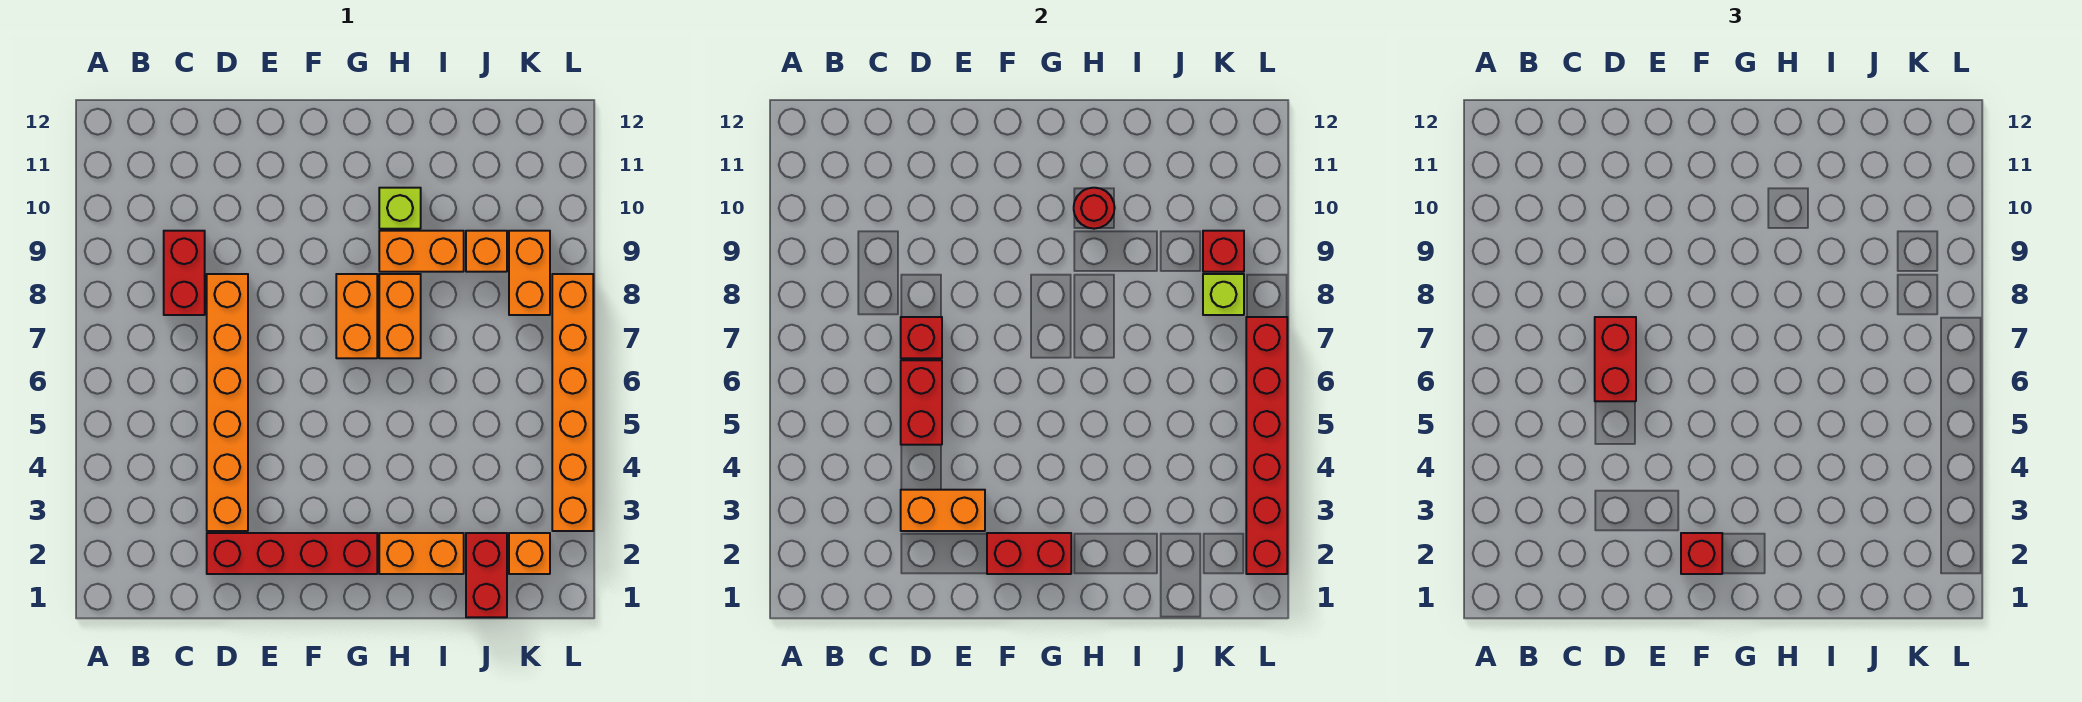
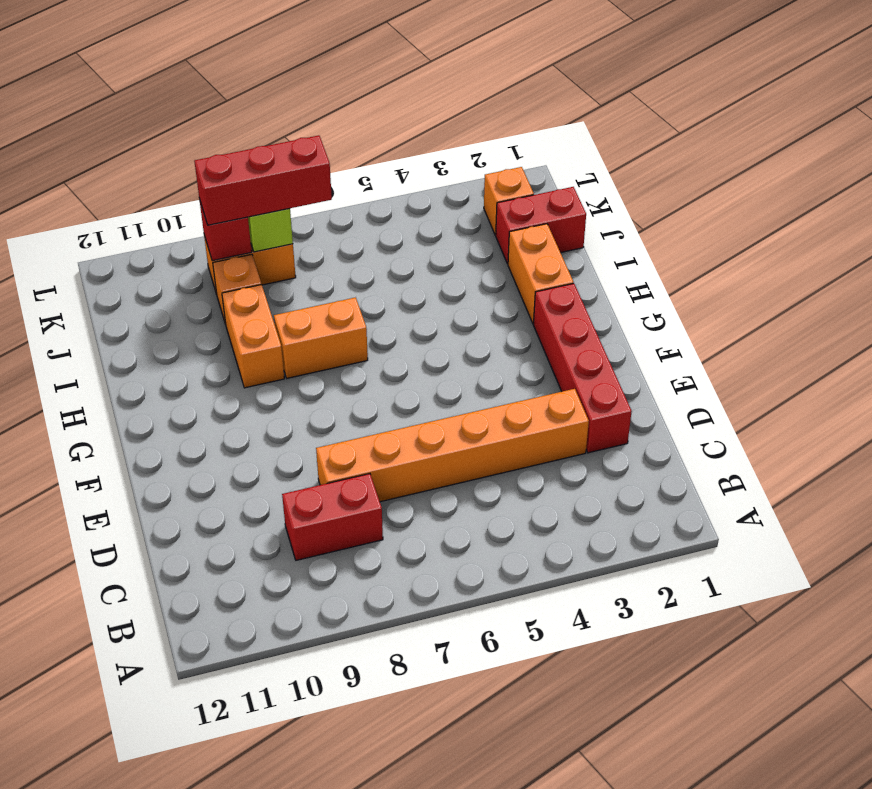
red 1x3 brick [194,135,332,225] -> none
none -> orange 1x2 brick [336,274,377,358]
none -> lime 1x1 brick [379,188,421,229]
none -> orange 1x6 brick [552,274,593,531]

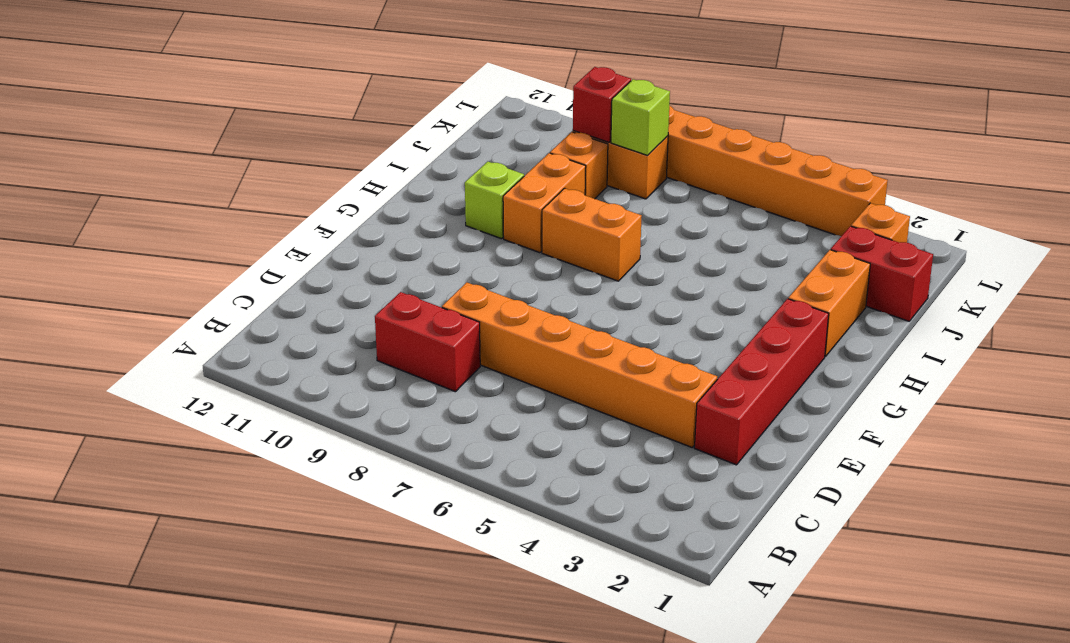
none -> orange 1x2 brick [336,274,377,358]
none -> orange 1x2 brick [901,490,985,531]
none -> red 1x2 brick [901,360,942,445]

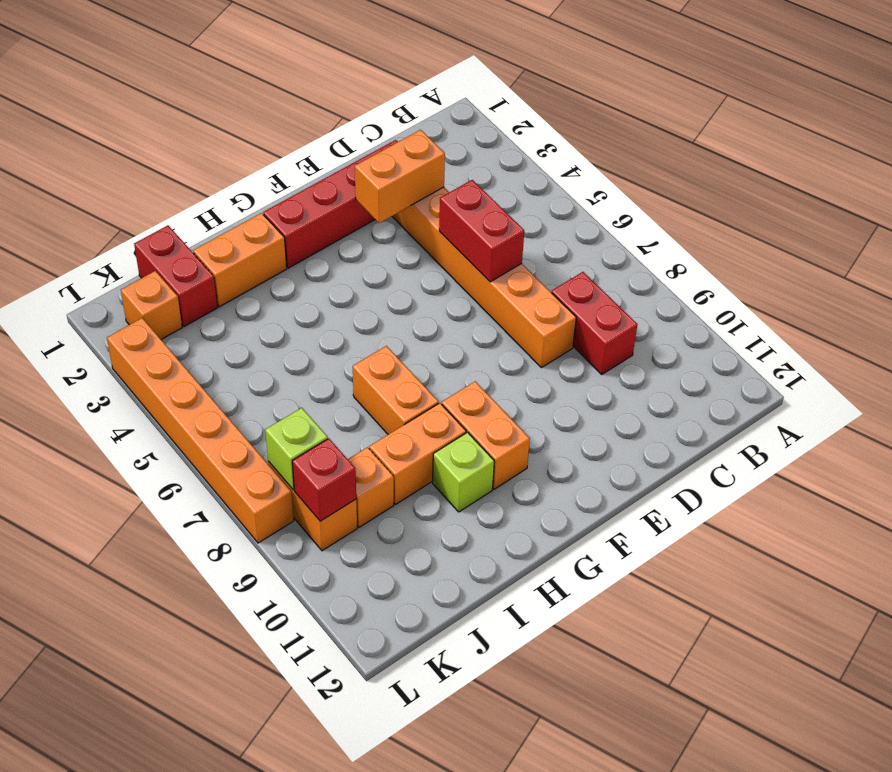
orange 1x2 brick [442,381,530,489] -> orange 1x2 brick moved to [336,274,377,358]
none -> red 1x1 brick [901,317,942,358]
none -> red 1x2 brick [987,533,1071,574]
none -> red 1x1 round brick [1074,188,1115,229]

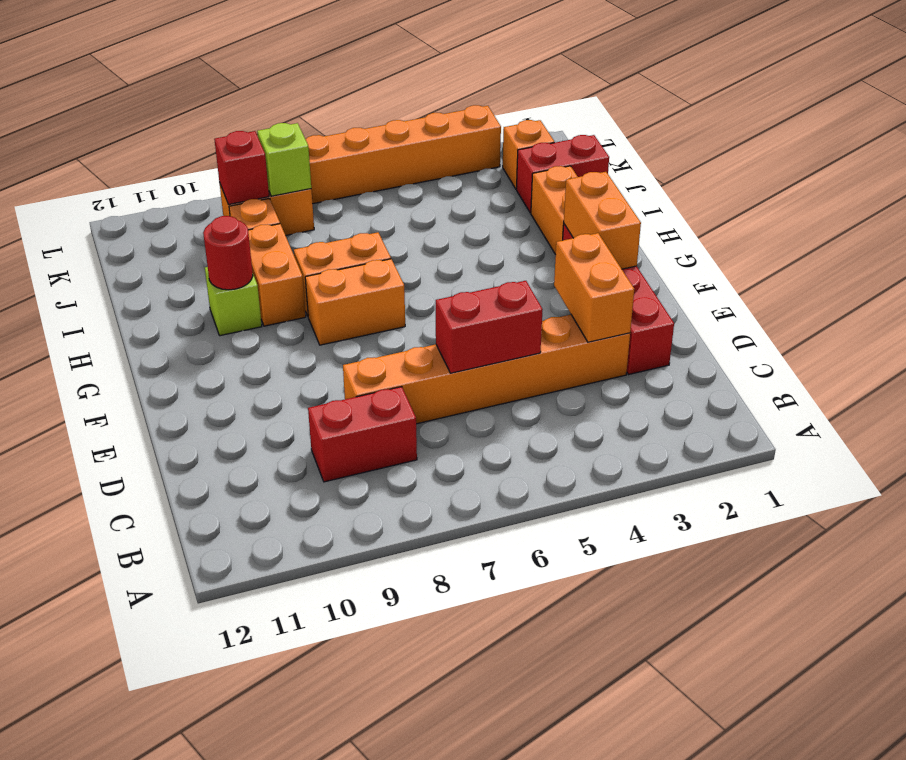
orange 1x2 brick [564,172,641,269] -> red 1x2 brick [987,533,1071,574]
none -> red 1x1 brick [901,317,942,358]
none -> red 1x6 brick [1246,317,1287,574]
none -> red 1x2 brick [1595,317,1636,401]

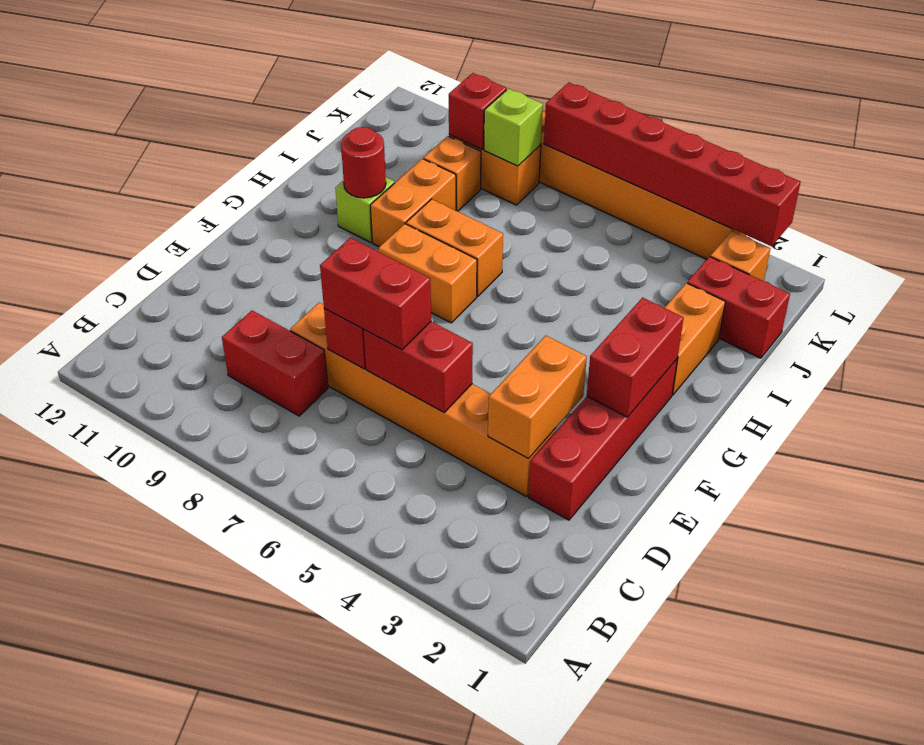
none -> red 1x1 brick [1681,533,1722,574]

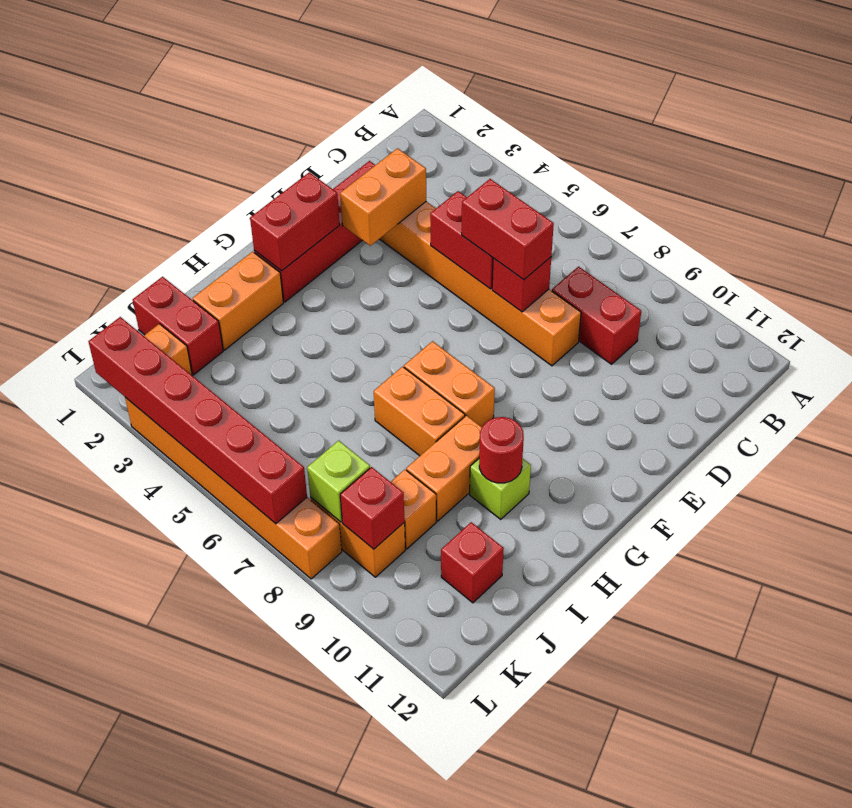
red 1x1 brick [441,522,504,603] -> red 1x1 brick moved to [1681,533,1722,574]

